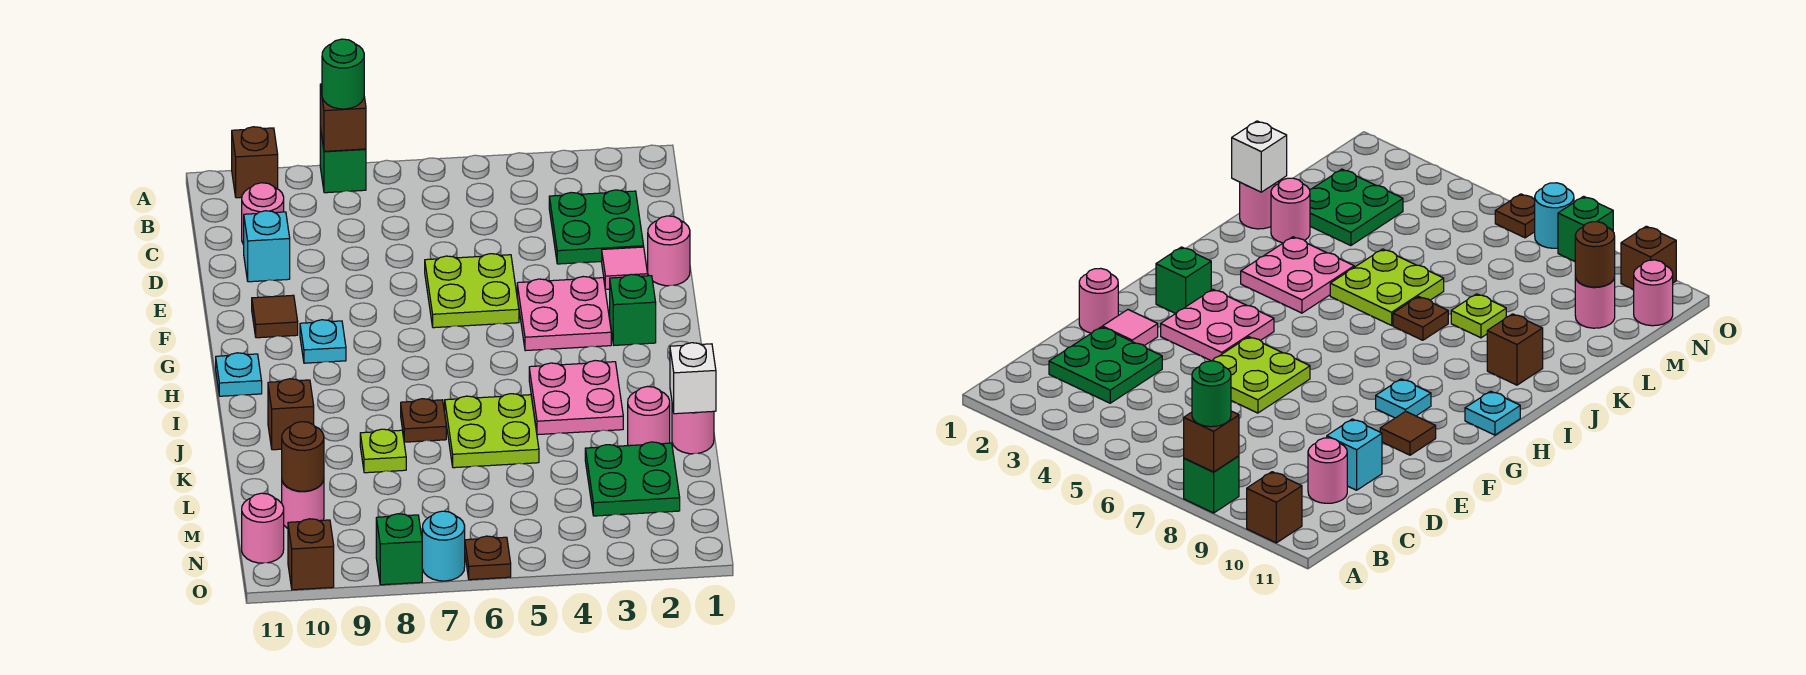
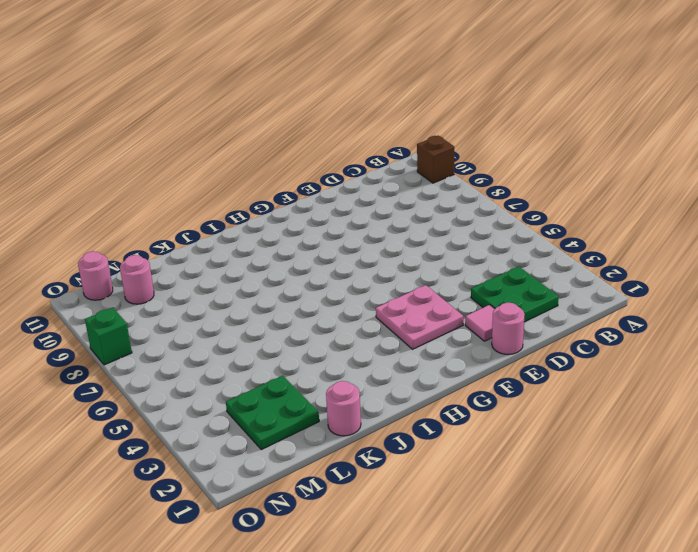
none -> green 1x1 brick [320,128,366,193]
none -> pink 1x1 round brick [242,183,284,245]
none -> cyan 1x1 brick [244,211,290,282]
none -> lime 2x2 plate [425,254,519,328]

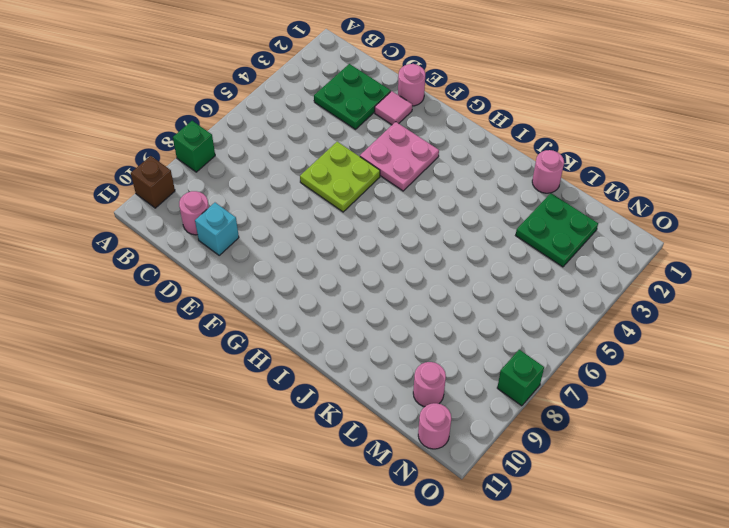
none -> brown 1x1 tile [252,295,298,338]
none -> green 1x1 brick [610,274,656,345]
none -> cyan 1x1 plate [300,320,346,363]
none -> cyan 1x1 plate [216,353,262,396]

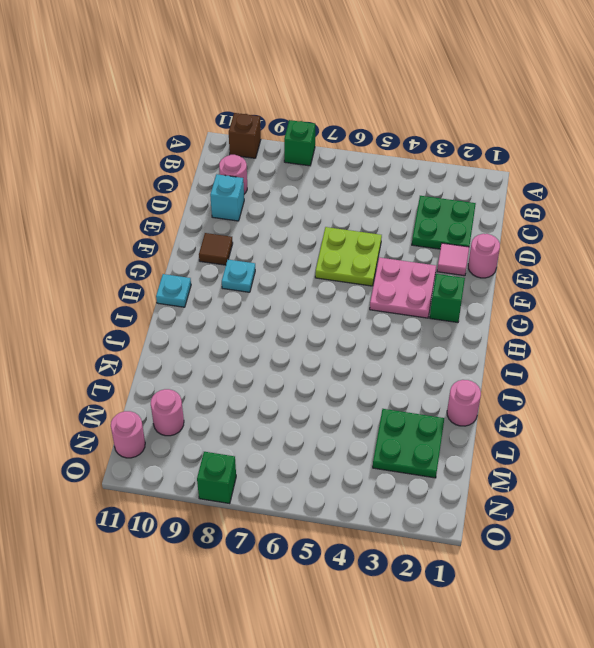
none -> pink 2x2 plate [529,361,623,435]
none -> lime 2x2 plate [445,394,539,468]
none -> brown 1x1 plate [401,399,446,442]
none -> brown 1x1 brick [268,379,314,450]

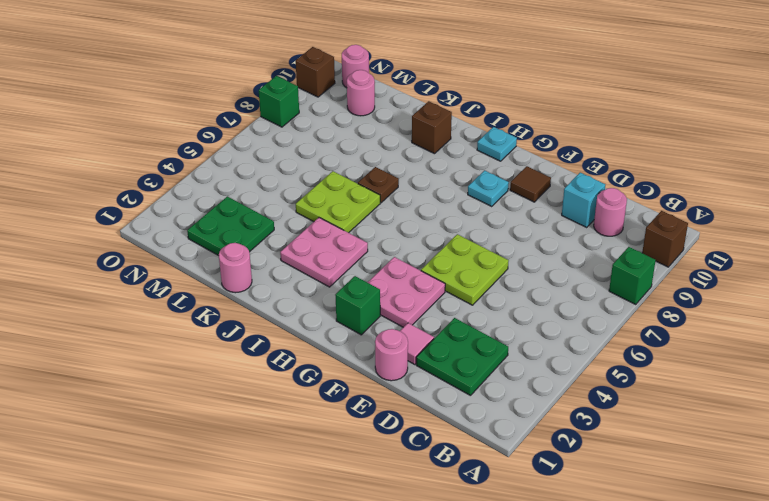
none -> pink 1x1 round brick [628,386,670,446]
none -> lime 1x1 plate [360,429,406,473]
none -> brown 1x1 plate [465,536,511,580]
none -> cyan 1x1 round brick [422,511,465,581]

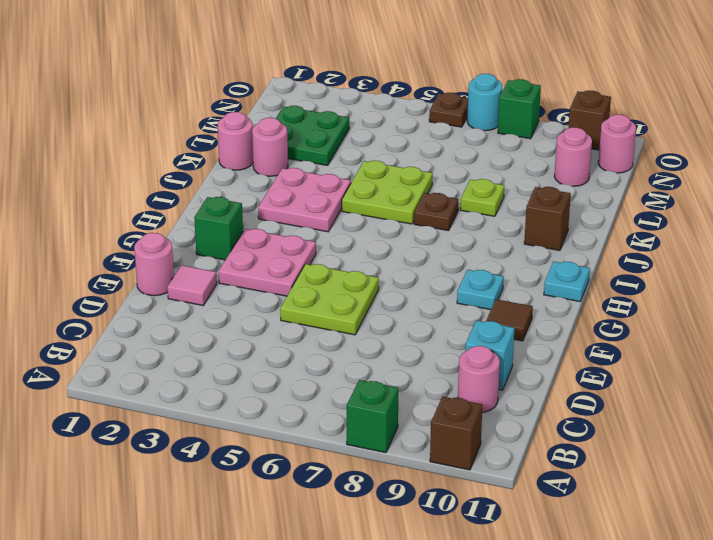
none -> green 2x2 plate [549,190,644,264]
none -> brown 1x1 brick [320,84,366,151]
none -> white 1x1 brick [670,343,716,414]
none -> brown 1x1 round brick [282,422,324,491]

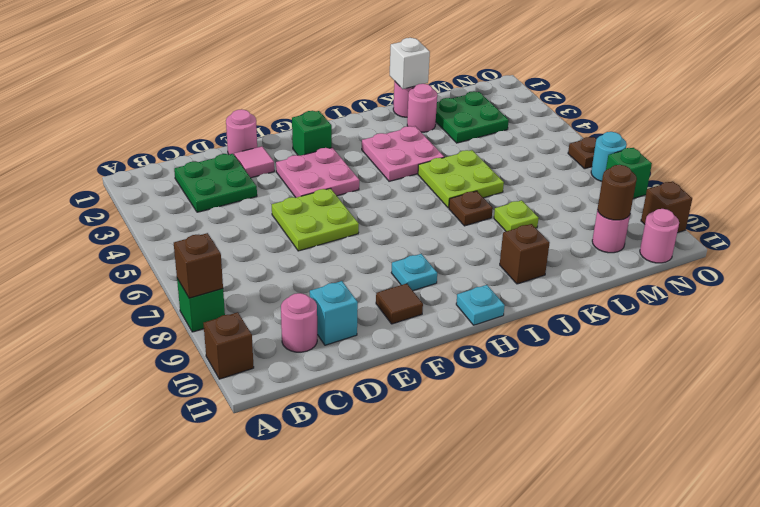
none -> green 1x1 round brick [322,39,364,109]

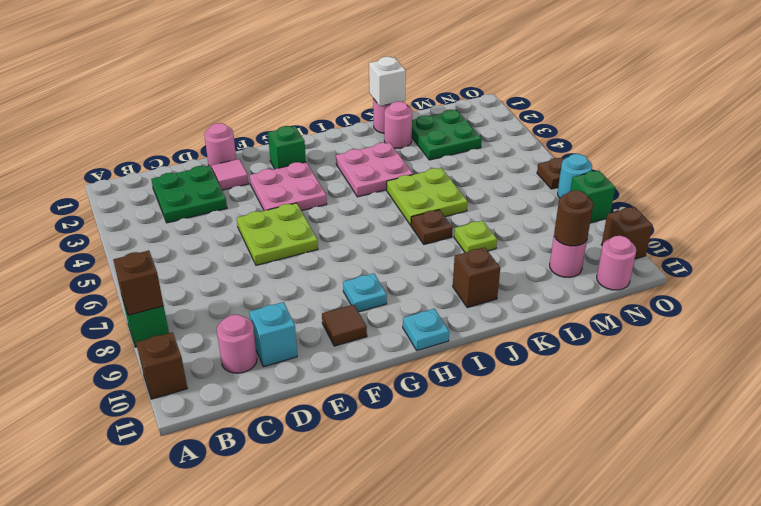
none -> green 1x1 round brick [322,39,364,109]

